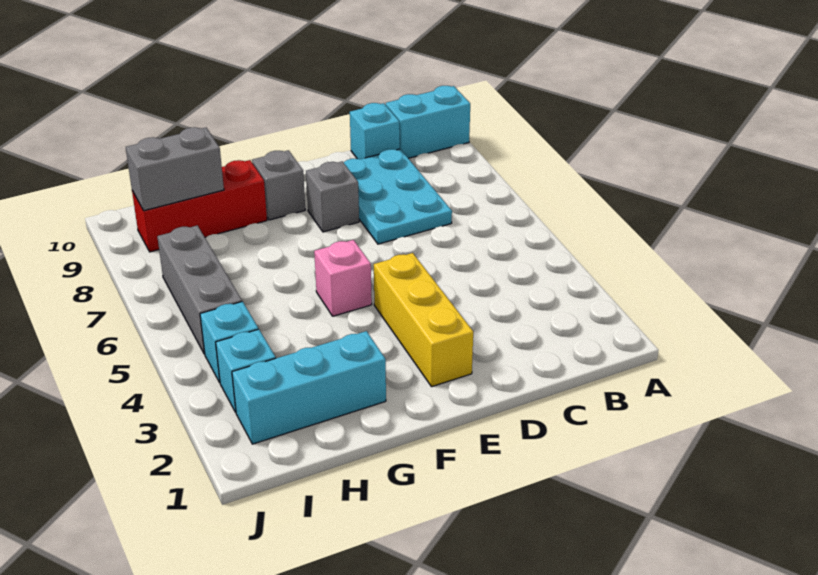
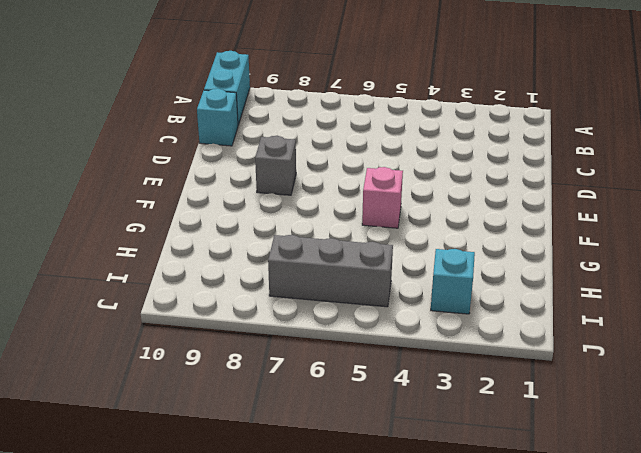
none -> cyan 2x3 plate [344,149,452,244]
none -> yellow 1x3 brick [374,253,473,387]
none -> grey 1x1 brick [252,150,305,220]

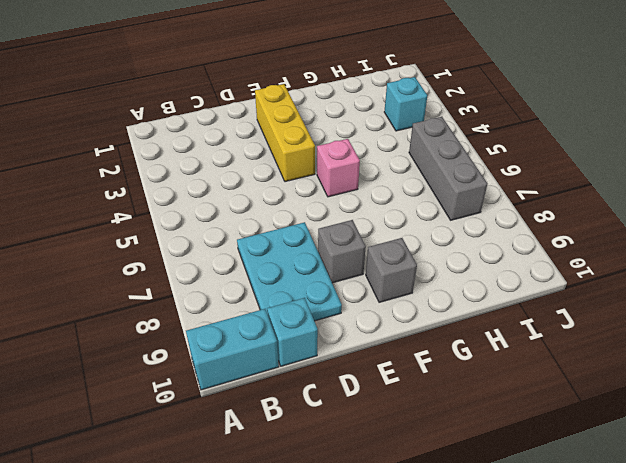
none -> cyan 1x3 brick [232,331,386,444]
none -> red 1x3 brick [132,160,267,252]
none -> cyan 1x1 brick [200,302,258,383]

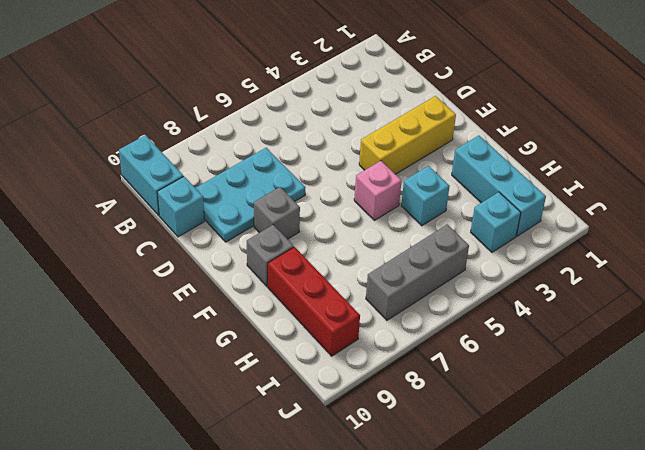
cyan 1x1 brick [401,166,450,226] -> cyan 1x1 brick moved to [200,302,258,383]
none -> grey 1x2 brick [126,127,224,211]

